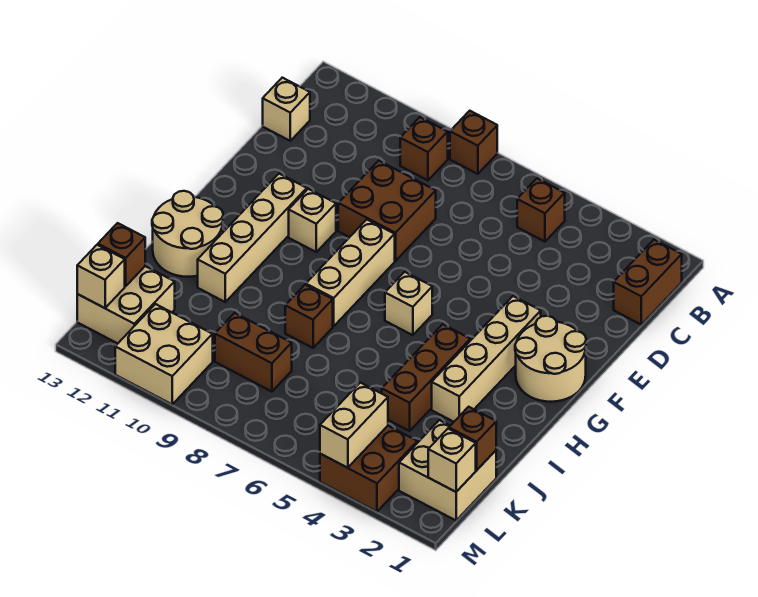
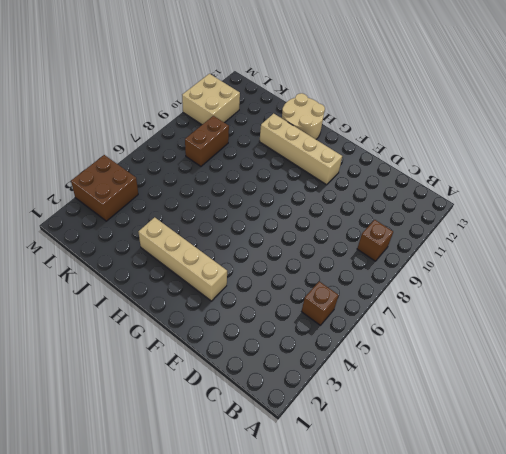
none -> brown 1x1 brick [450,111,497,174]
none -> brown 1x2 brick [614,240,682,325]
none -> tan 1x1 brick [263,78,310,141]

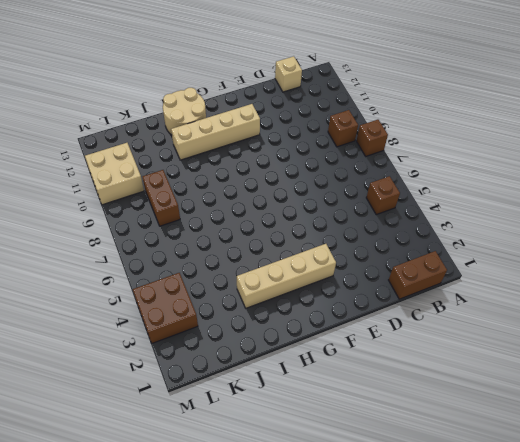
none -> brown 2x2 brick [338,161,436,261]
none -> tan 2x2 round brick [515,316,586,402]
none -> tan 1x3 brick [306,220,395,326]

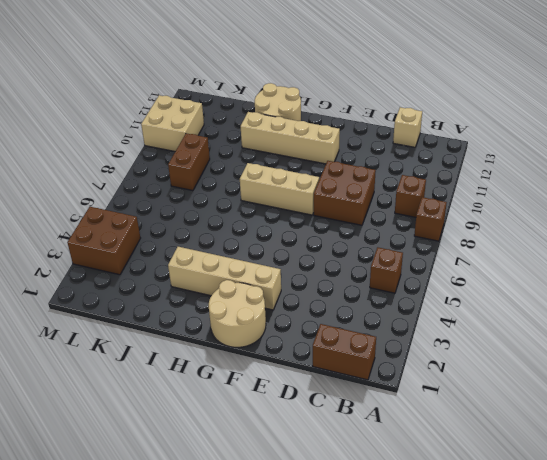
none -> tan 1x1 brick [289,189,336,252]
none -> tan 1x1 brick [385,272,432,335]
none -> brown 1x3 brick [382,324,470,431]

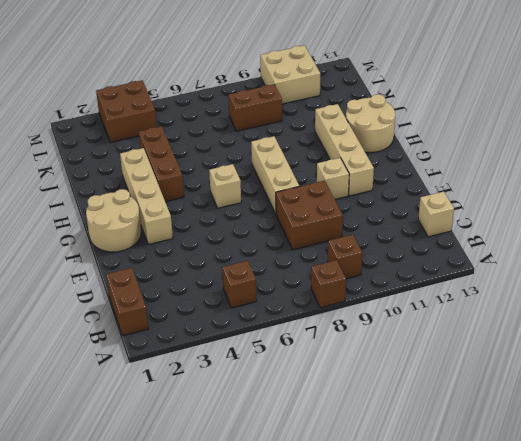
none -> brown 1x1 brick [285,285,333,348]
none -> tan 2x2 brick [399,420,496,520]
none -> tan 2x2 brick [77,266,175,343]

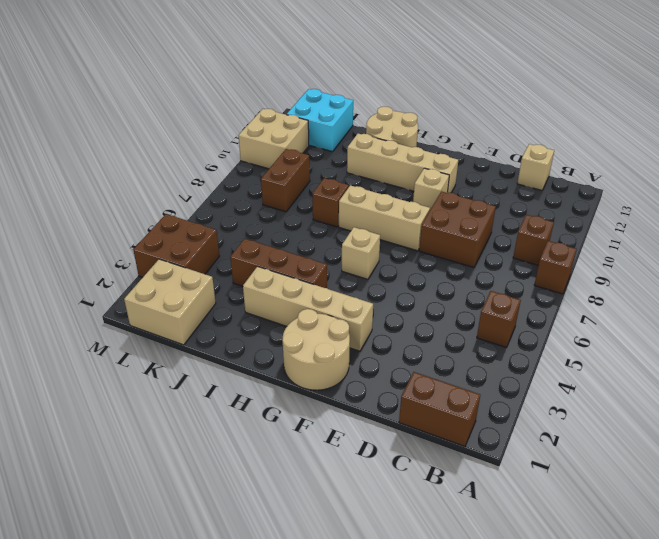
cyan 2x2 brick [287,89,353,152] -> tan 2x2 brick [77,266,175,343]
none -> brown 1x1 brick [449,407,496,470]
none -> brown 1x1 brick [98,223,145,286]
none -> tan 1x1 brick [428,429,476,492]

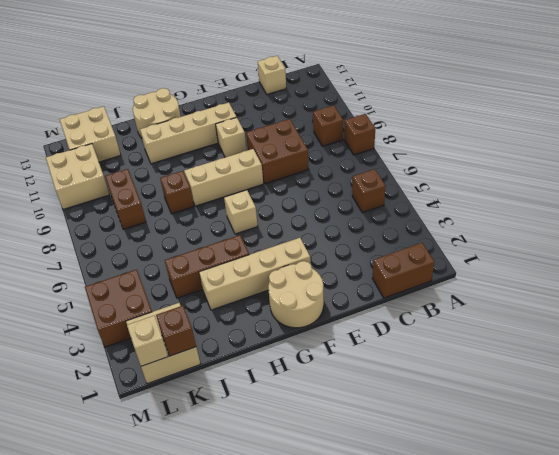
none -> brown 1x1 brick [98,223,145,286]
none -> tan 1x2 brick [320,383,388,468]
none -> tan 1x1 brick [77,245,125,308]

